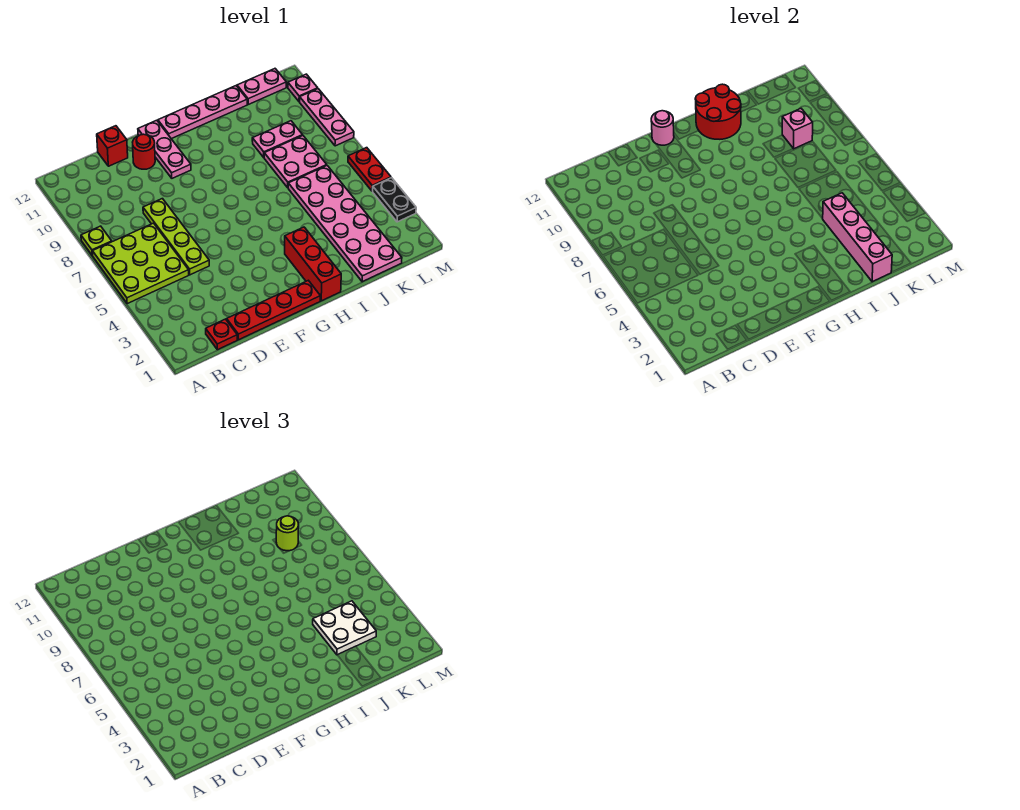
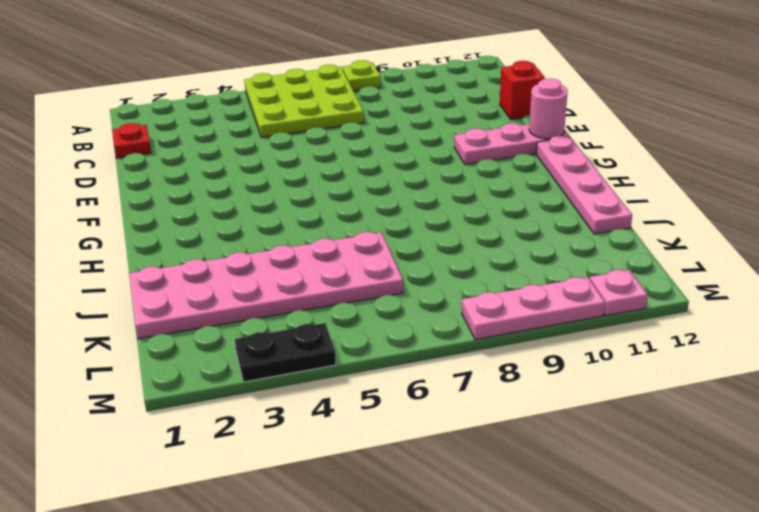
none -> red 1x4 plate [227,280,320,340]
none -> lime 1x4 plate [143,199,209,275]
none -> red 1x1 round brick [133,134,155,169]

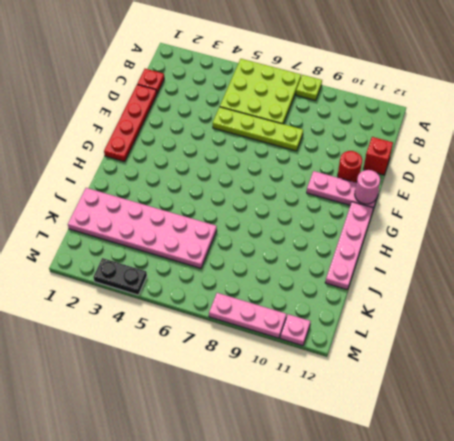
none -> red 1x3 brick [285,227,341,301]
none -> pink 2x2 plate [264,135,327,188]
none -> pink 1x2 plate [252,121,302,157]

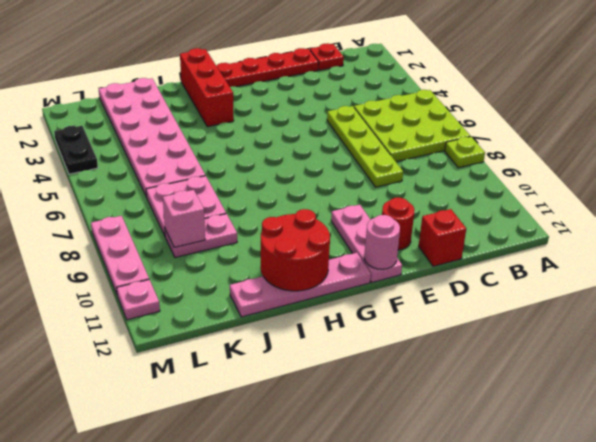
none -> pink 1x2 plate [237,69,286,104]
none -> red 1x2 plate [348,148,391,191]
none -> pink 1x4 brick [823,193,892,282]

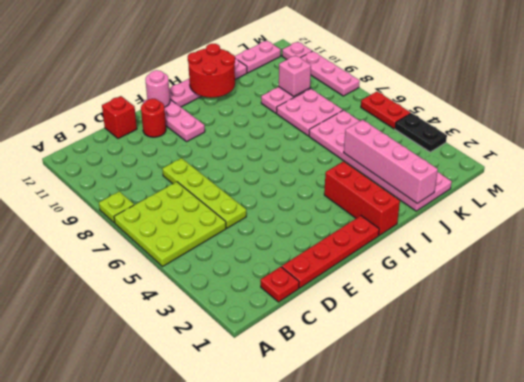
none -> white 2x2 plate [313,601,376,655]
none -> lime 1x1 round brick [276,516,299,551]

